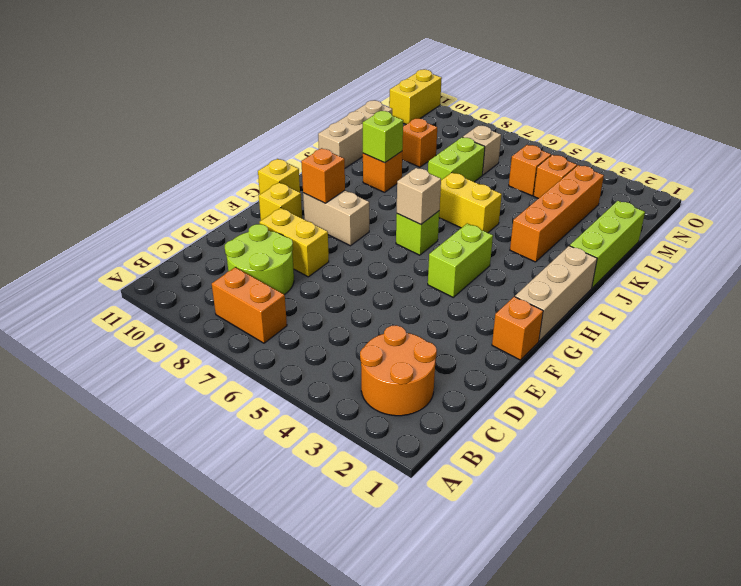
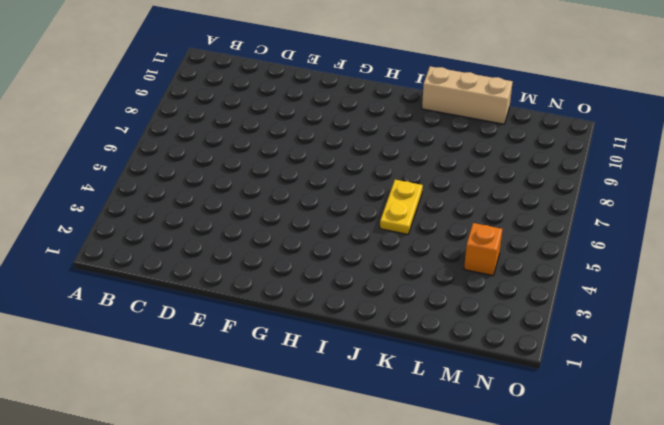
yellow 1x2 plate [380,180,423,234] -> yellow 1x2 brick [439,173,502,233]
none -> orange 2x2 round brick [360,325,437,416]
none -> orange 1x2 brick [212,267,287,343]
none -> lime 2x2 round brick [225,224,294,295]

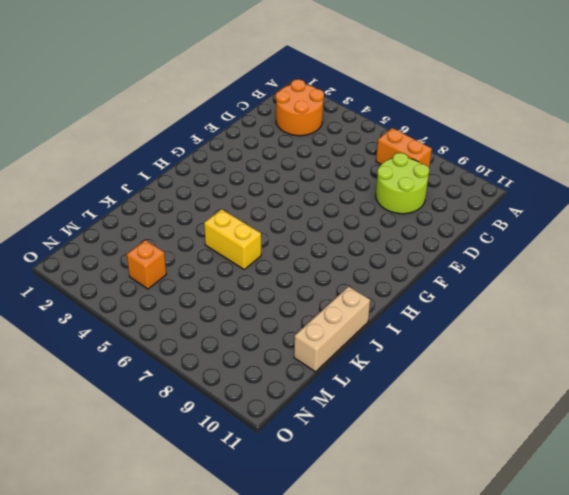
none -> yellow 1x2 brick [260,208,329,277]
none -> orange 1x1 brick [492,297,543,360]
none -> yellow 1x1 brick [259,183,302,220]

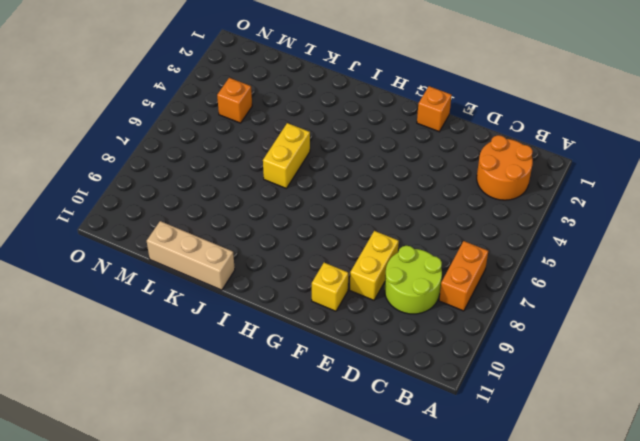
none -> tan 1x3 brick [515,246,597,341]
none -> lime 1x2 brick [428,224,493,297]
none -> tan 1x2 brick [303,190,369,246]

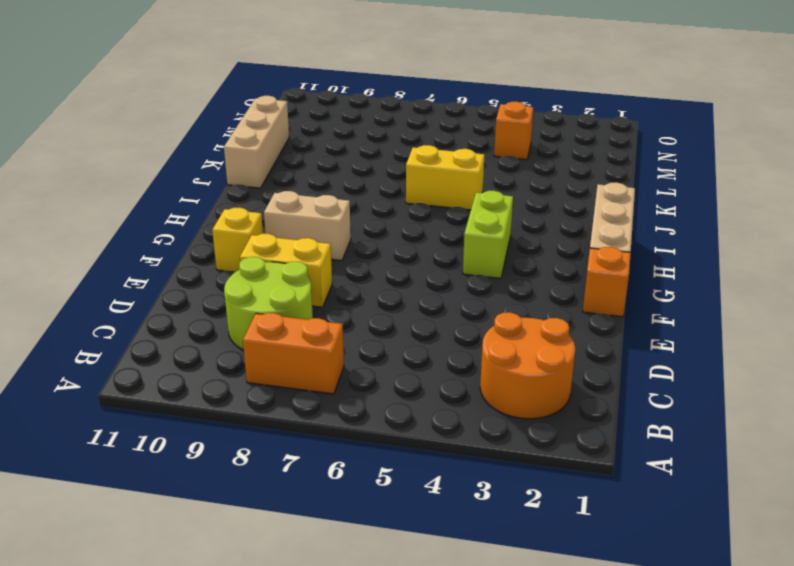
none -> yellow 1x1 brick [258,159,300,194]
none -> lime 1x1 brick [396,211,439,255]
none -> lime 1x3 brick [570,201,645,288]

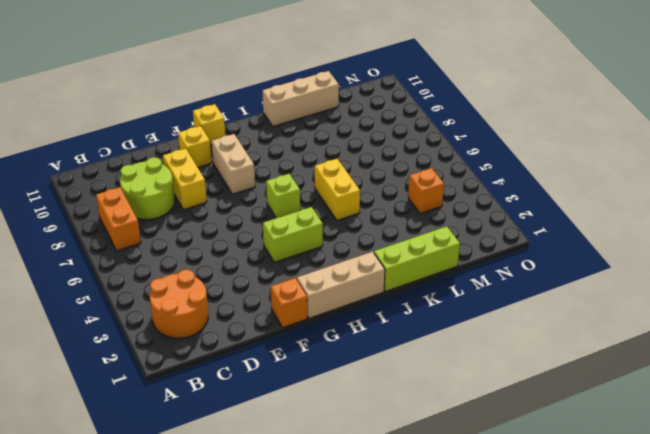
none -> orange 1x4 brick [510,165,604,262]
none -> orange 1x1 brick [363,152,402,192]
none -> lime 1x2 brick [428,137,485,182]

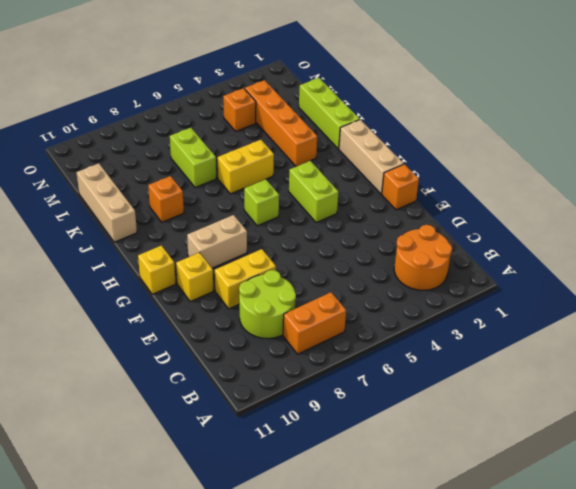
none -> orange 1x1 brick [402,118,437,167]
none -> orange 1x1 brick [509,145,551,196]
none -> tan 1x1 brick [463,126,501,175]

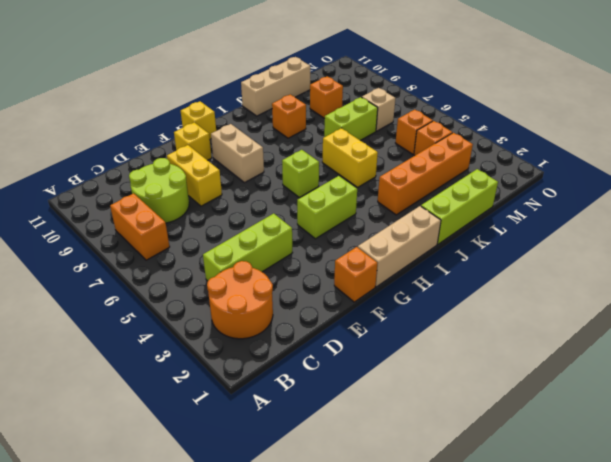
lime 1x3 brick [203,213,293,281] -> none
none -> yellow 1x2 brick [389,69,442,124]
none -> orange 1x1 brick [301,148,345,203]
none -> tan 1x1 brick [397,168,441,224]

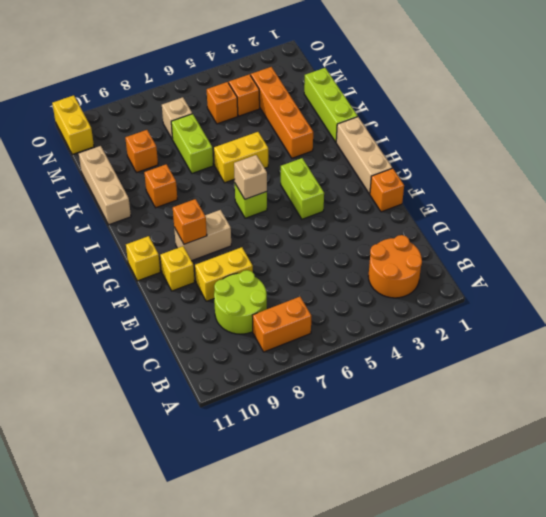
none -> lime 1x1 brick [363,111,403,163]

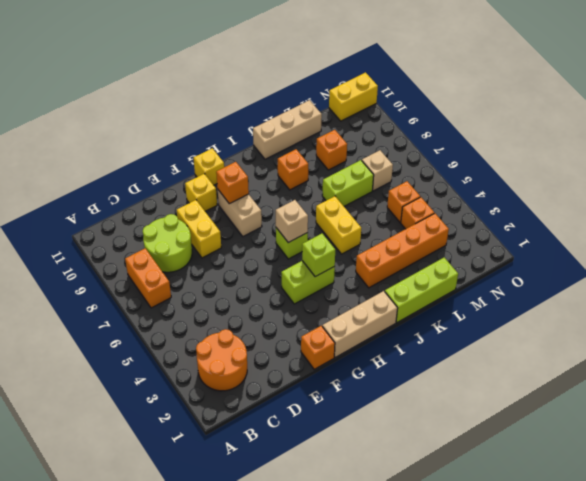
lime 1x1 brick [302,234,335,277] -> lime 1x1 brick moved to [363,111,403,163]

